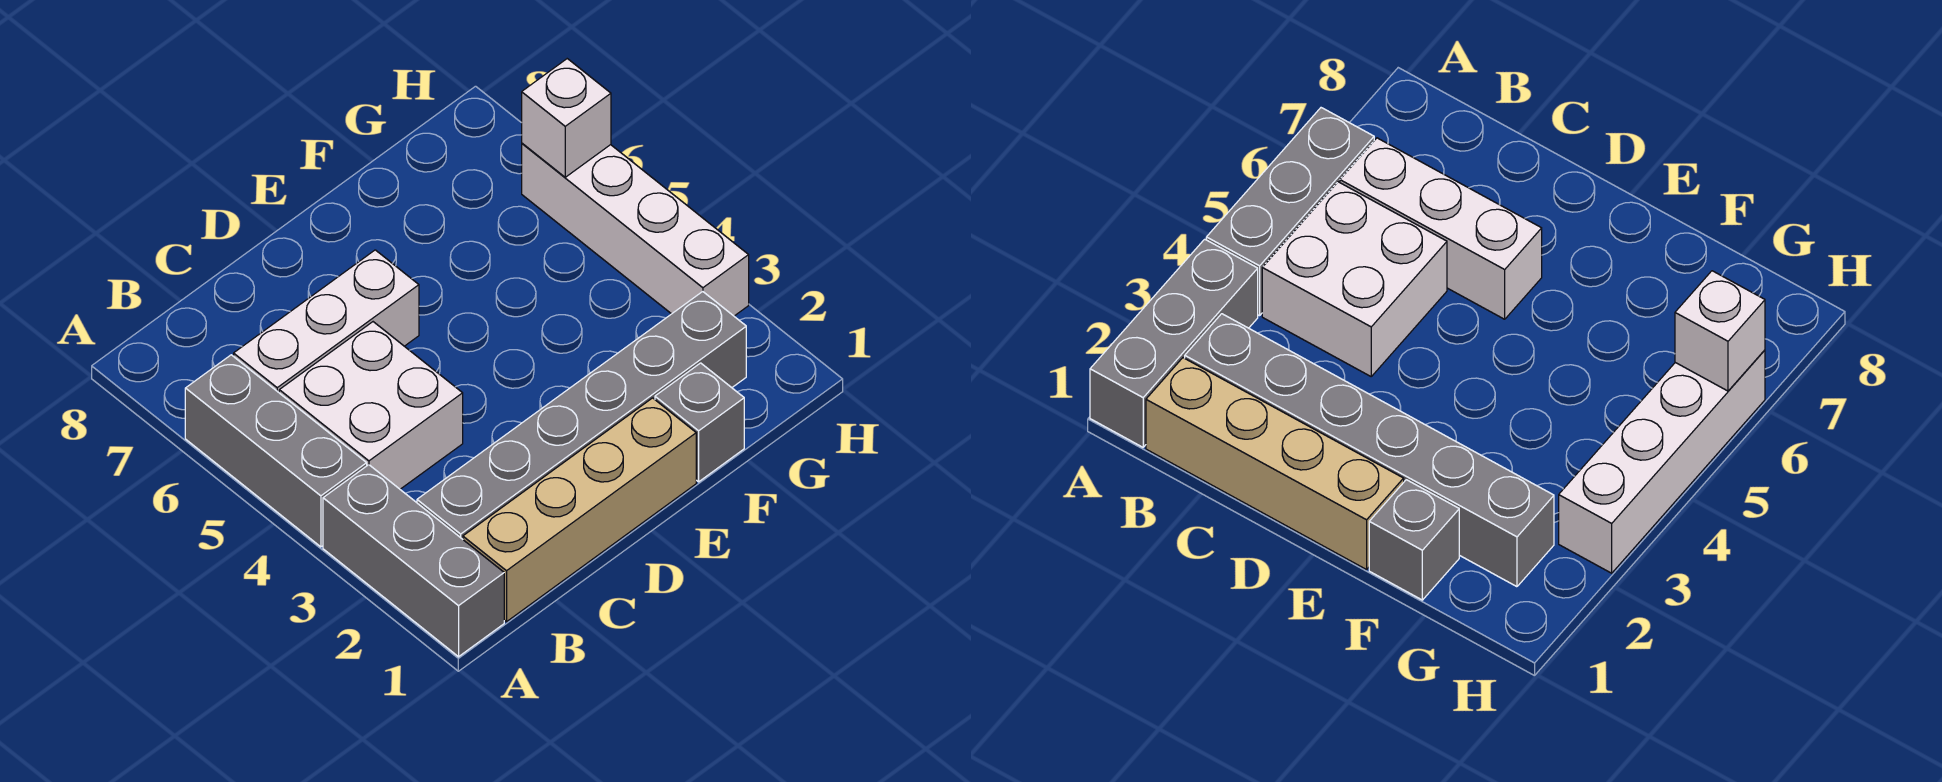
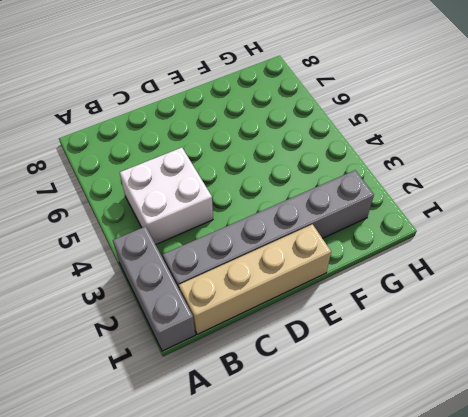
none -> grey 1x3 brick [185,355,367,547]
none -> white 1x3 brick [234,250,419,392]

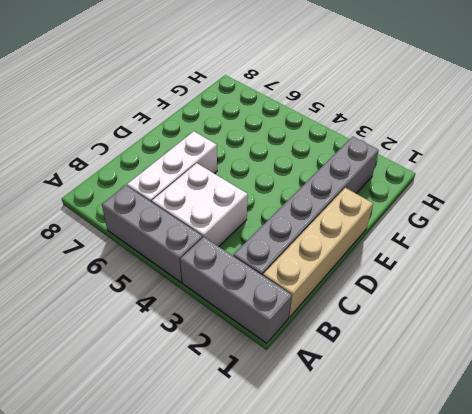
none -> grey 1x1 brick [655,363,744,482]
none -> white 1x4 brick [522,143,749,316]

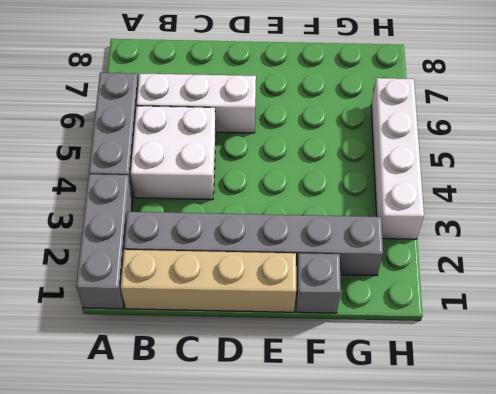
none -> white 1x1 brick [522,59,611,177]

